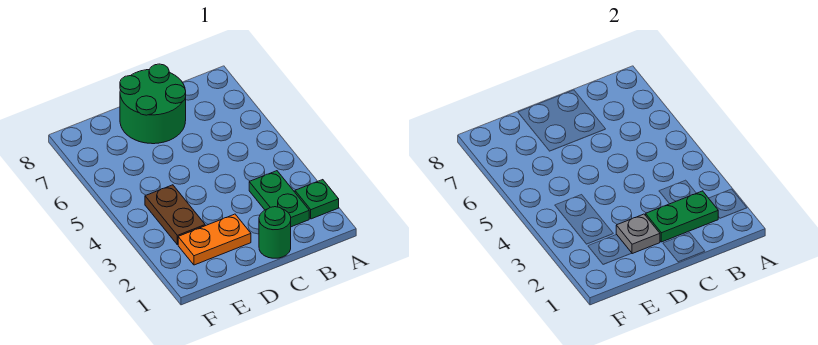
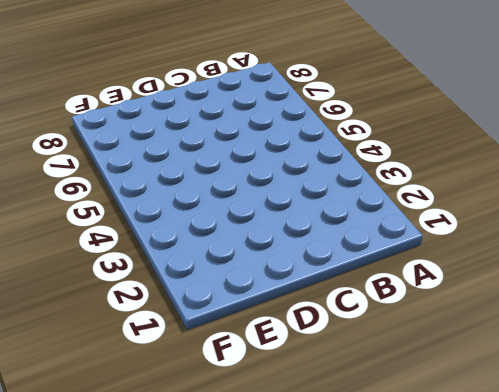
none -> green 1x1 plate [295,180,339,219]
none -> green 1x2 plate [249,171,309,227]

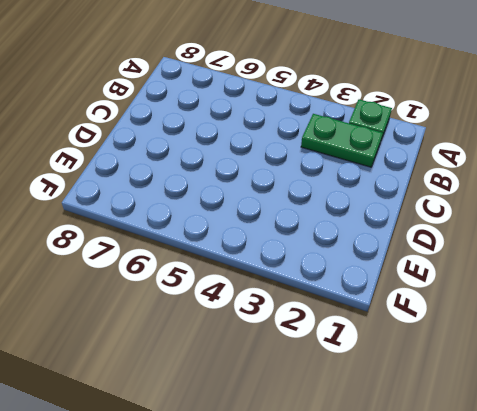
none -> green 1x1 round brick [259,207,291,258]
none -> green 2x2 round brick [120,64,186,144]

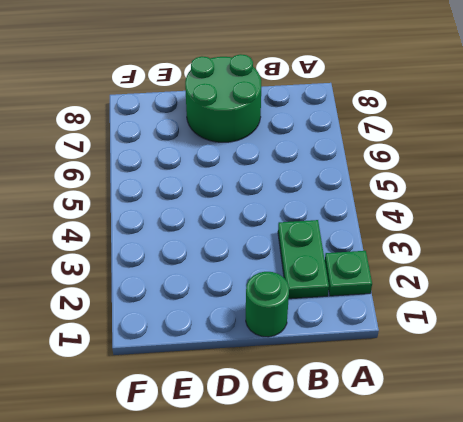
none -> orange 1x2 plate [178,214,251,265]
none -> brown 1x2 plate [145,185,205,245]

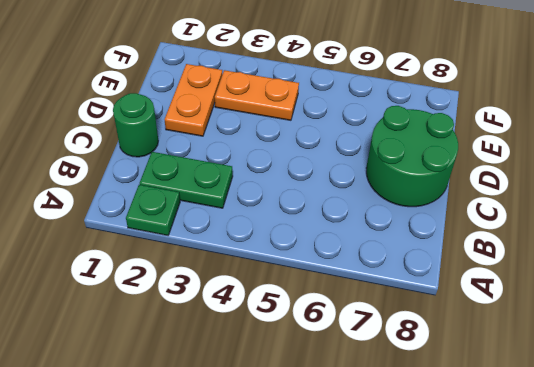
orange 1x2 plate [215,70,299,120] -> brown 1x2 plate [145,185,205,245]
none -> green 1x2 plate [646,191,718,242]
none -> grey 1x1 plate [616,214,660,254]

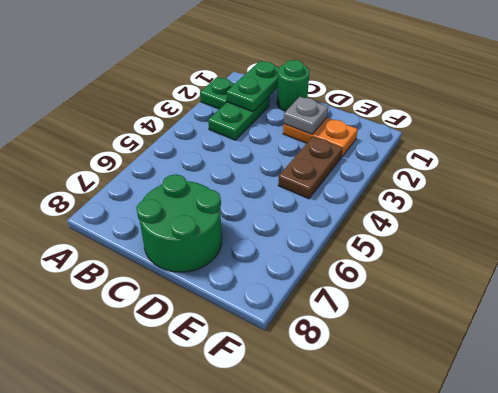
green 1x2 plate [227,61,279,112] -> green 1x2 plate turned to [646,191,718,242]

